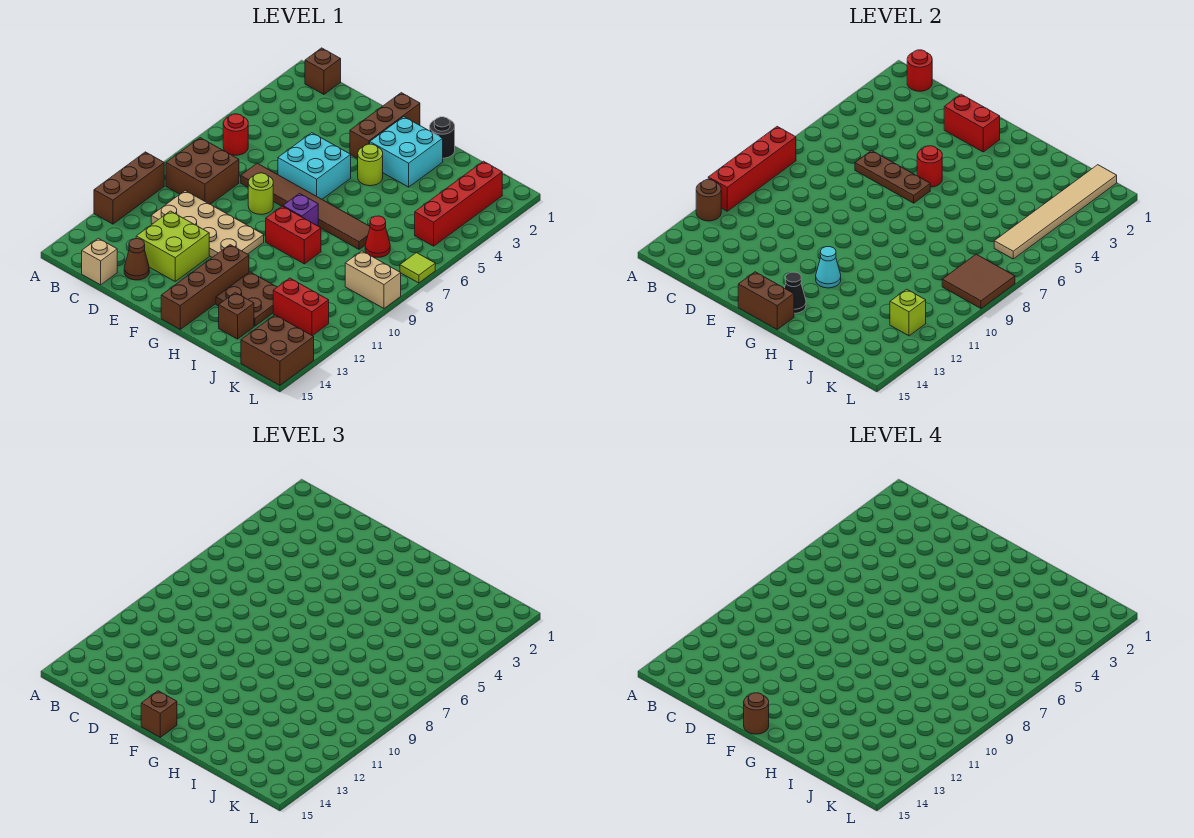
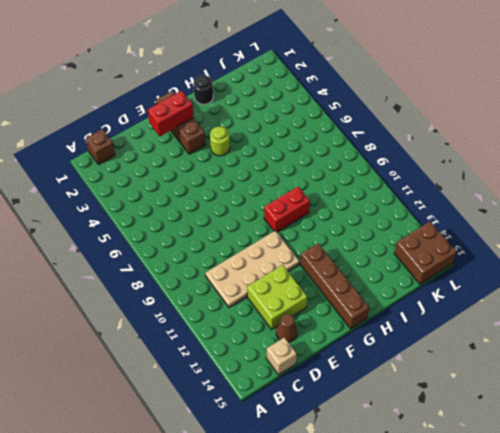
none -> brown 1x3 brick [94,152,164,224]
none -> red 1x1 round brick [223,114,248,155]
none -> brown 2x2 brick [166,138,239,204]
none -> brown 1x6 tile [241,163,370,249]

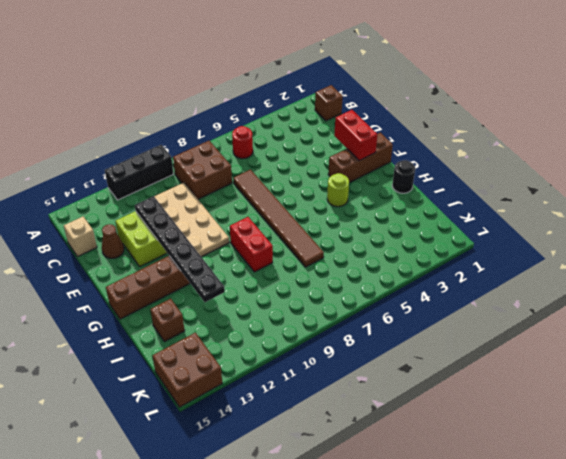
black 1x3 brick [105,145,173,200] -> brown 1x3 brick [94,152,164,224]
black 1x6 plate [135,196,225,302] -> cyan 1x1 cone [816,247,841,288]
none -> cyan 2x2 brick [278,133,351,199]
none -> lime 1x1 round brick [248,173,273,214]
none -> cyan 2x2 brick [370,117,443,187]
none -> purple 1x1 brick [283,193,318,226]

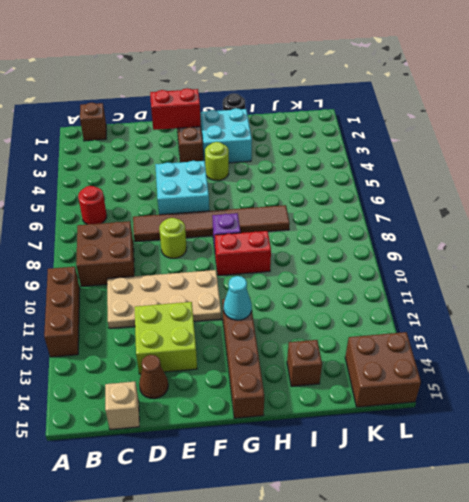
none -> brown 2x2 plate [216,272,277,326]
none -> red 1x1 cone [365,216,390,257]
none -> red 1x2 brick [273,278,329,336]
none -> red 1x4 brick [415,161,502,246]

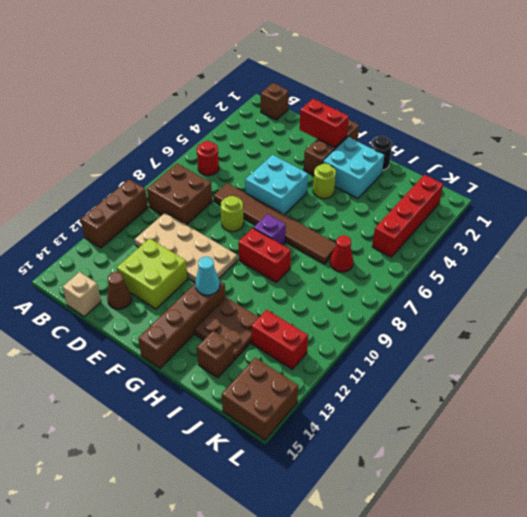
none -> tan 1x2 brick [345,251,401,308]
none -> lime 1x1 tile [400,253,435,283]
none -> red 1x4 brick [708,127,796,211]
none -> brown 1x1 round brick [696,180,721,221]

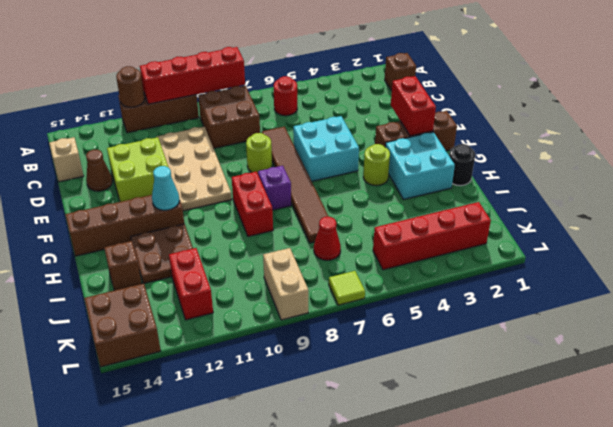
none -> red 1x1 round brick [907,50,932,91]
none -> brown 1x3 plate [855,151,930,203]
none -> red 1x1 round brick [917,146,942,187]
none -> brown 1x2 brick [738,272,794,329]

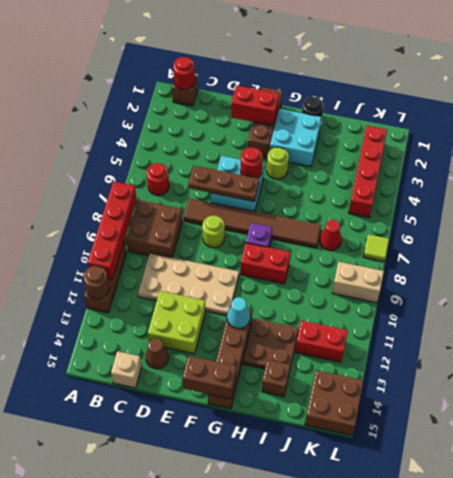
none -> black 1x1 cone [785,272,806,313]
none -> tan 1x6 tile [994,165,1117,259]
none -> brown 2x2 tile [942,254,1015,308]
none -> lime 1x1 brick [890,289,926,336]

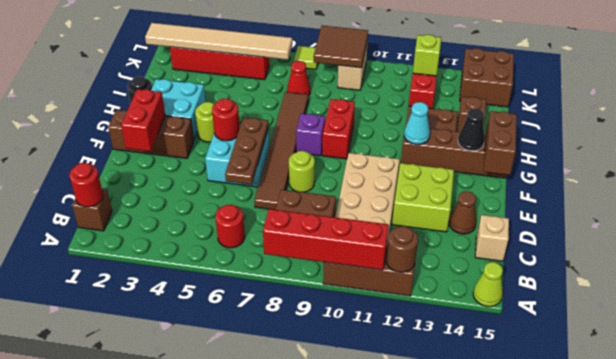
lime 1x1 cone [473,262,503,307] -> none
none -> brown 1x1 brick [141,691,177,737]
none -> brown 1x1 round brick [744,693,769,734]

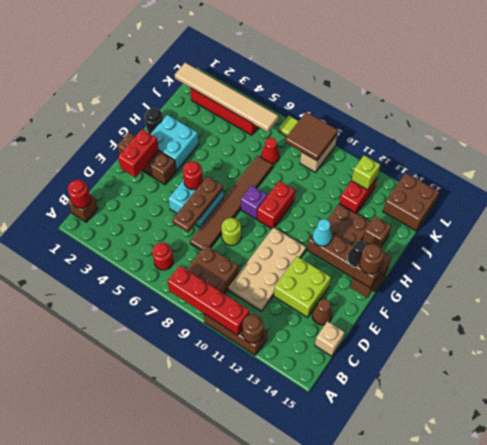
none -> lime 1x1 round brick [358,144,383,186]

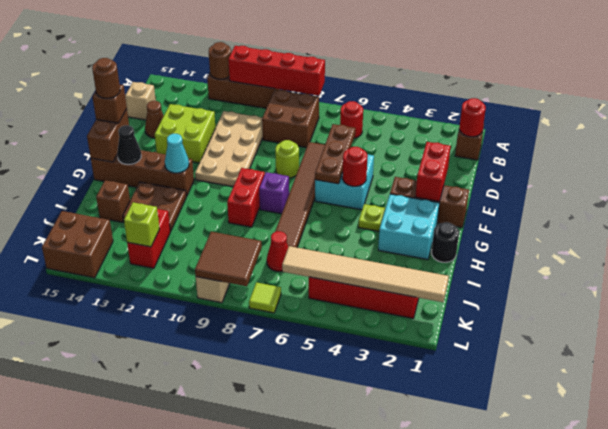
lime 1x1 plate [358,204,386,231] -> lime 1x1 round brick [358,144,383,186]

